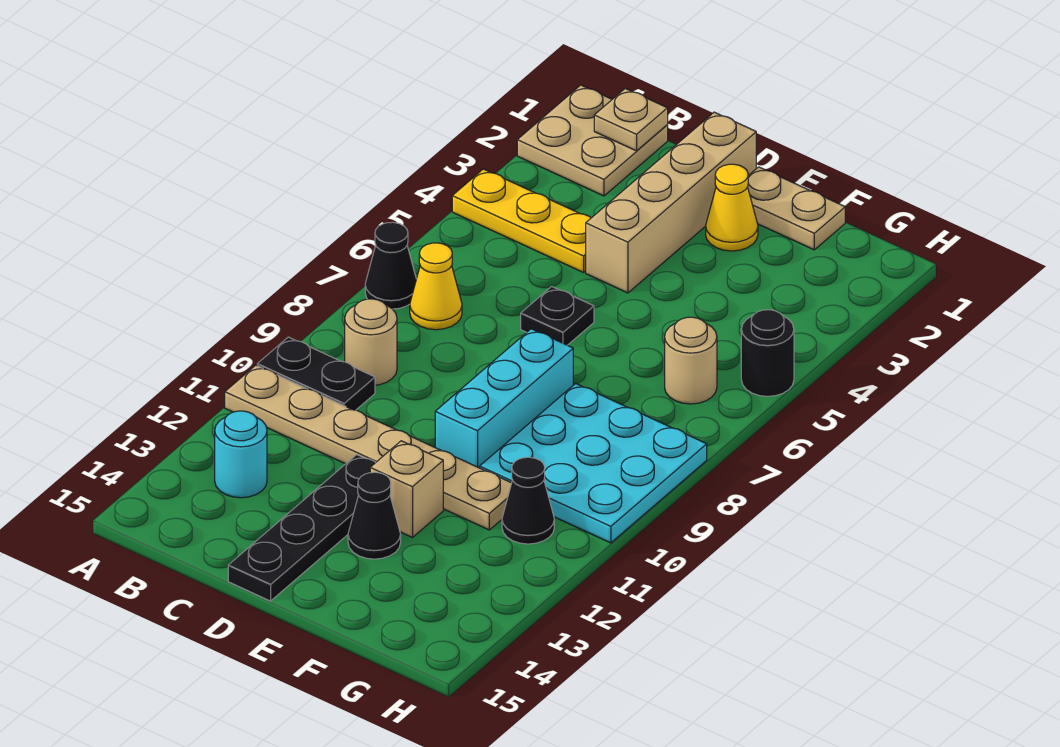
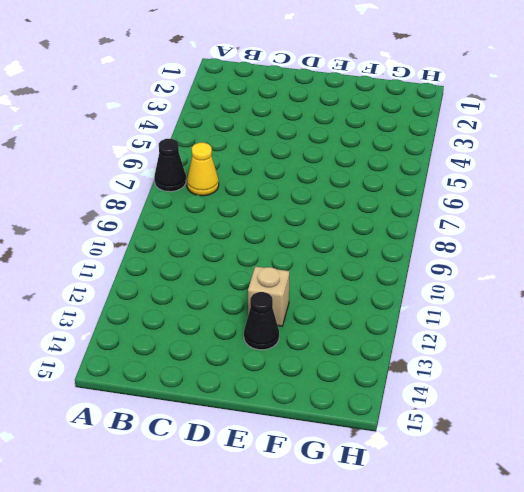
none -> tan 2x2 plate [517,85,668,196]
none -> yellow 1x3 plate [452,169,591,272]
none -> black 1x2 plate [257,337,375,410]

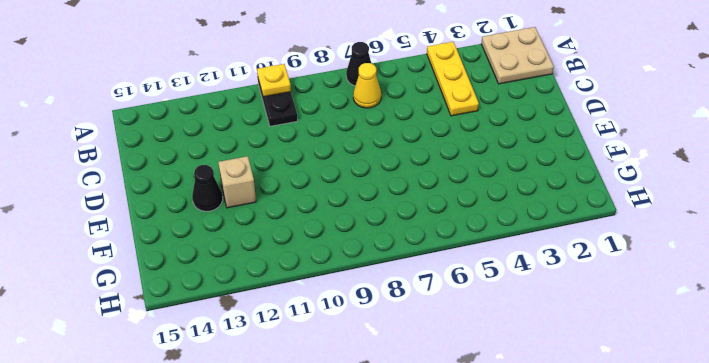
yellow 1x1 plate [257,64,291,97] -> none
none -> tan 1x6 plate [225,365,511,530]
none -> tan 1x1 round brick [345,299,397,385]
none -> cyan 1x1 round brick [215,411,267,498]

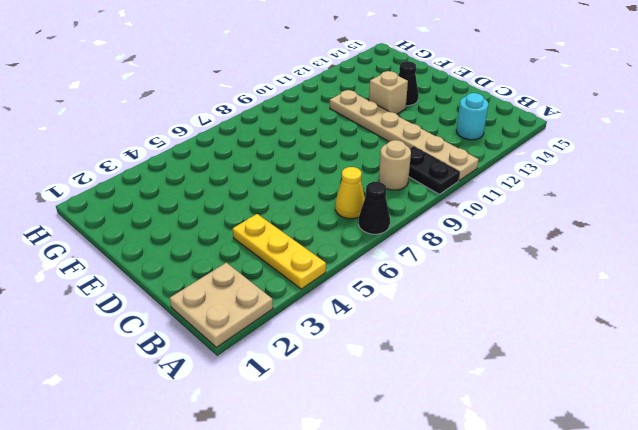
none -> tan 1x4 brick [586,112,756,293]
none -> black 1x1 plate [521,287,594,345]
none -> black 1x4 plate [228,455,376,601]

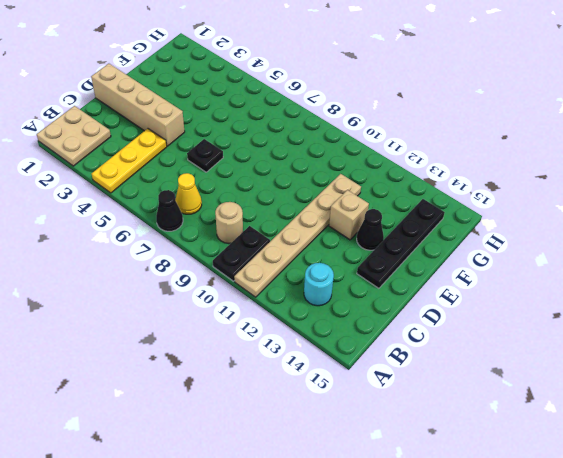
black 1x4 plate [357,199,445,288] -> black 1x4 plate turned to [228,455,376,601]
none -> tan 1x2 plate [748,167,845,250]
none -> yellow 1x1 cone [706,164,758,251]
none -> cyan 1x3 brick [435,329,573,468]

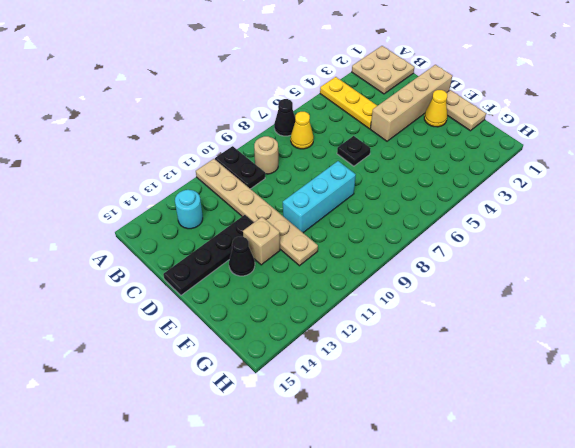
none -> cyan 3x3 plate [480,383,707,543]
none -> tan 1x1 round brick [665,317,717,404]
none -> black 1x1 cone [502,457,554,544]

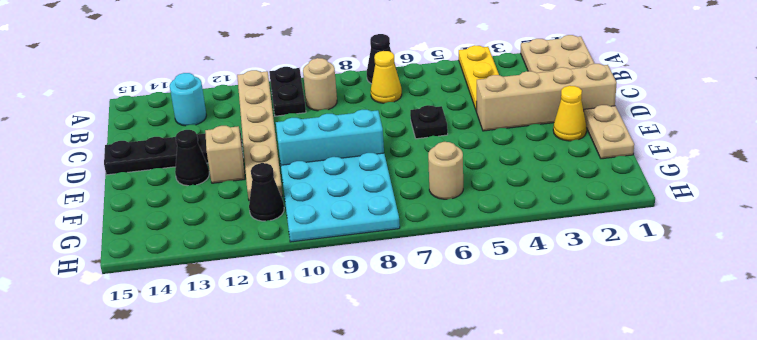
none -> black 1x1 round brick [741,310,794,396]
none -> tan 1x1 plate [594,88,668,151]

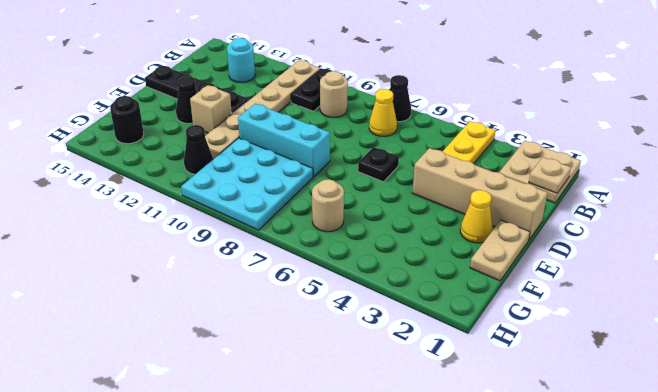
black 1x1 round brick [110,96,144,144] -> black 1x1 round brick moved to [741,310,794,396]

